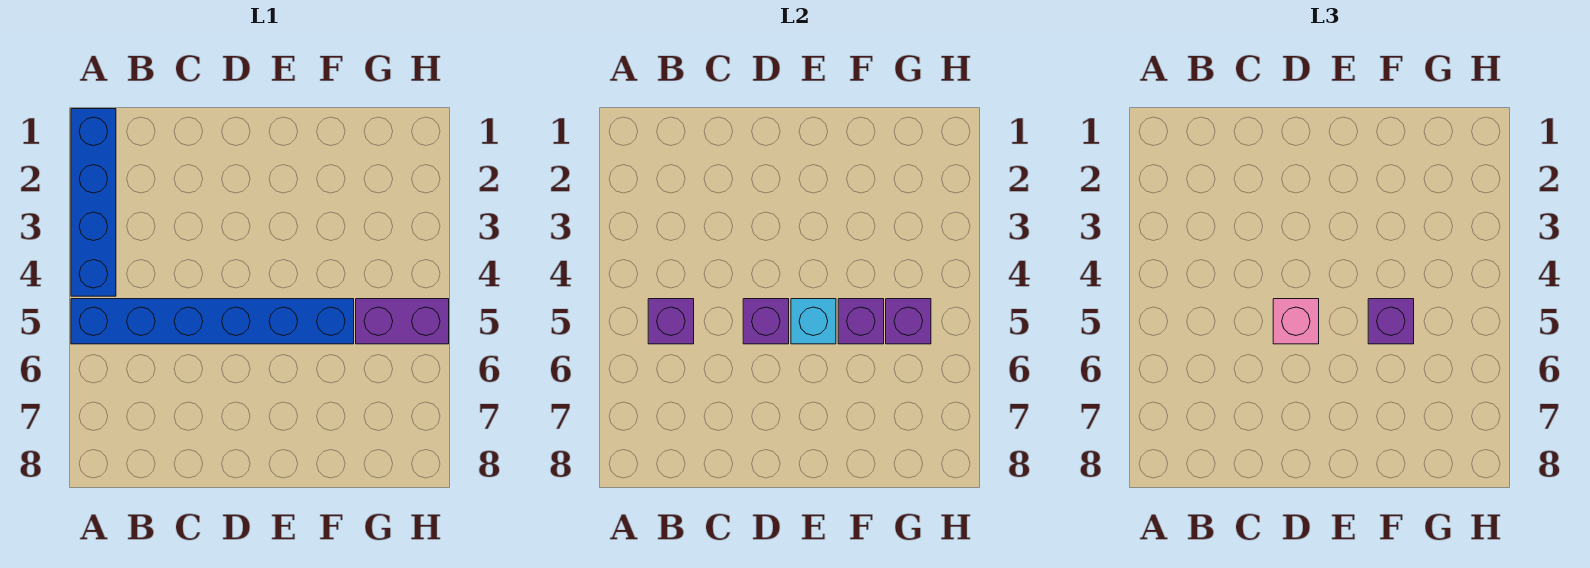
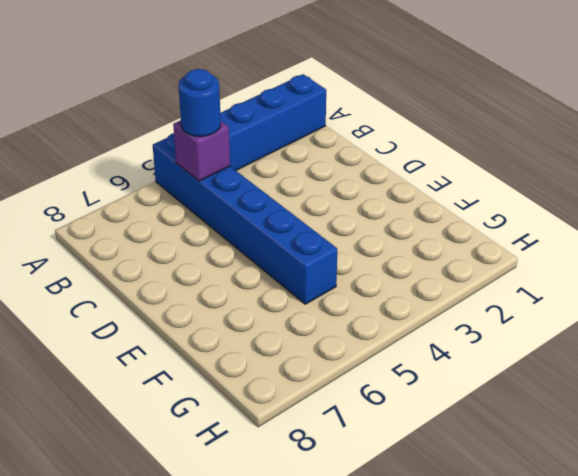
blue 1x1 round brick [179,69,221,137] -> none
none -> purple 1x2 brick [356,299,449,344]
none -> purple 1x1 brick [743,299,789,344]

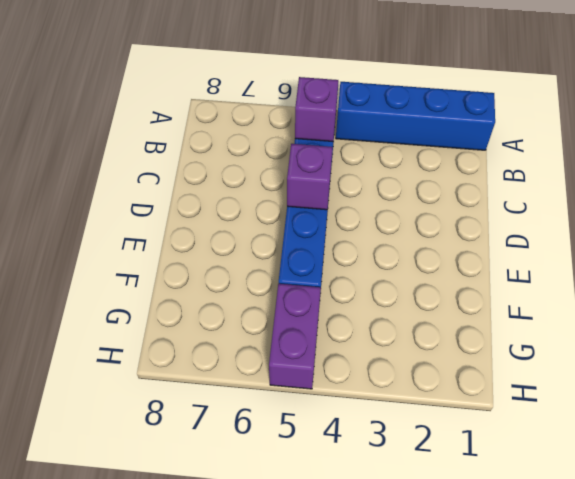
none -> cyan 1x1 brick [791,299,836,344]
none -> purple 1x1 brick [838,299,884,344]

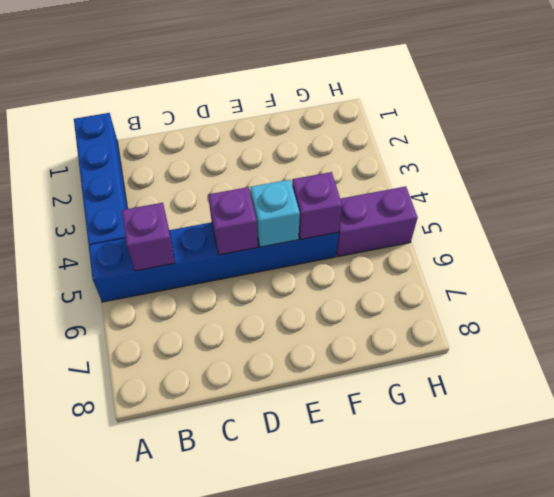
none -> purple 1x1 brick [886,299,931,344]
none -> pink 1x1 brick [1273,299,1319,344]

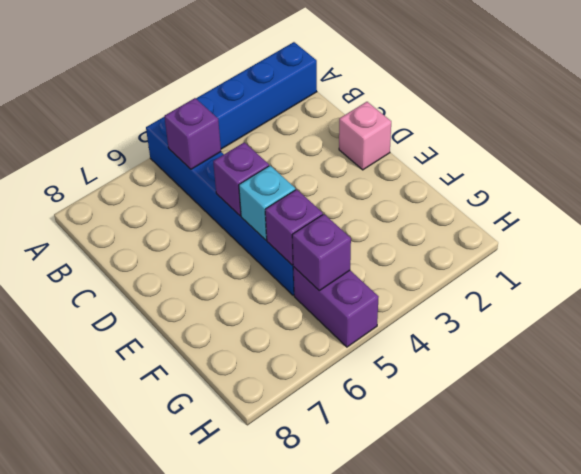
pink 1x1 brick [339,102,391,170] -> pink 1x1 brick moved to [1273,299,1319,344]
none -> purple 1x1 brick [1368,299,1414,344]

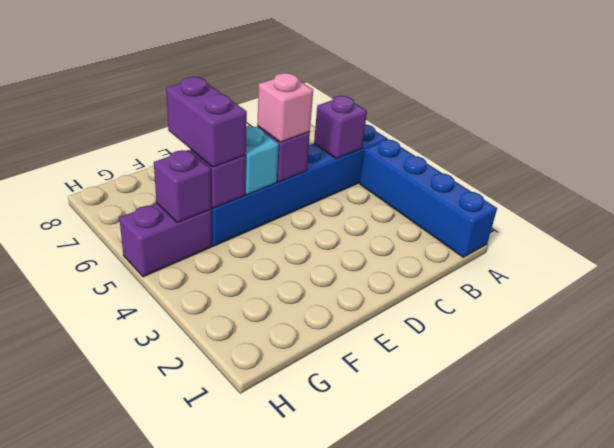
purple 1x2 brick [166,77,247,167] -> purple 1x1 brick [1368,299,1414,344]

